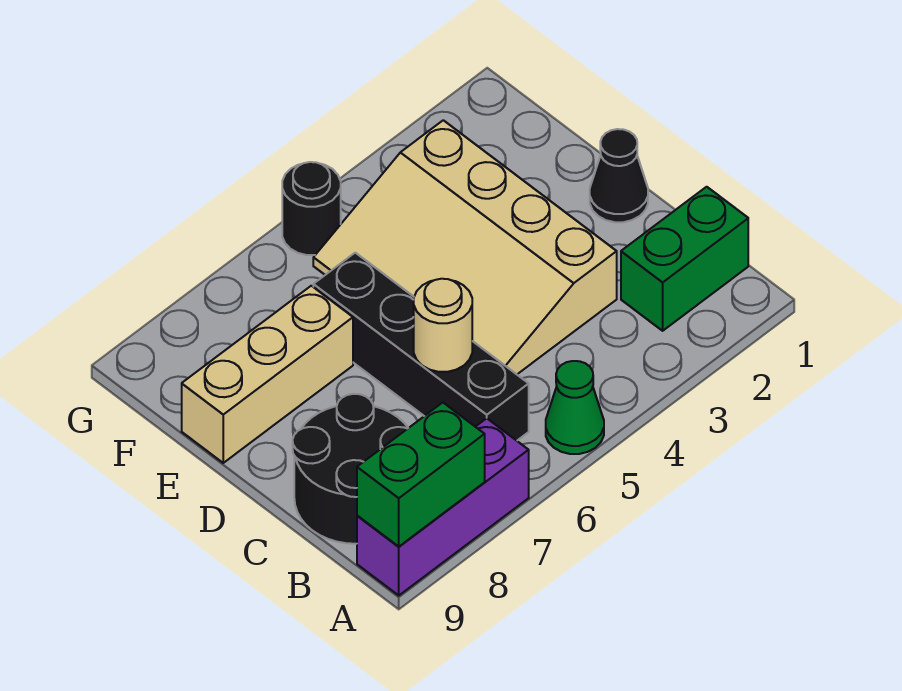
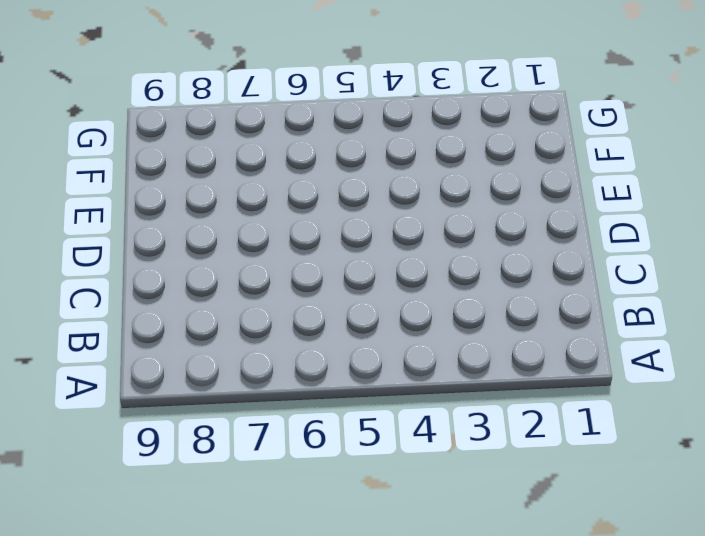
none -> green 1x1 cone [546,361,604,454]
none -> purple 1x3 brick [357,418,529,595]

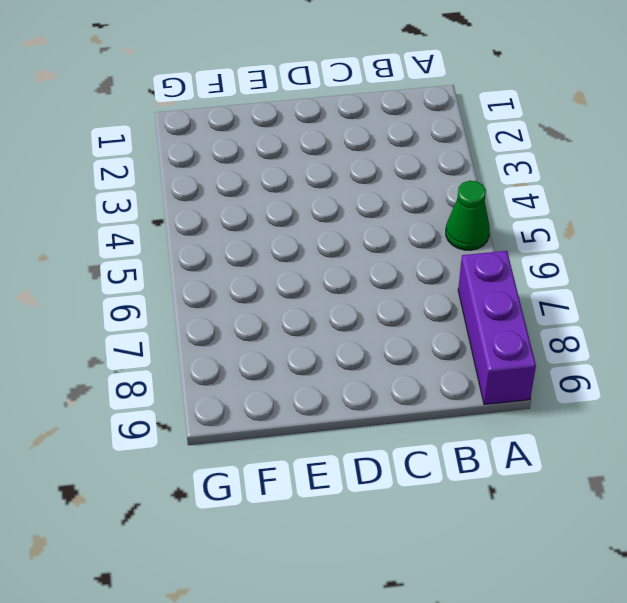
none -> green 1x2 brick [621,187,748,331]
none -> black 1x4 brick [313,253,529,441]

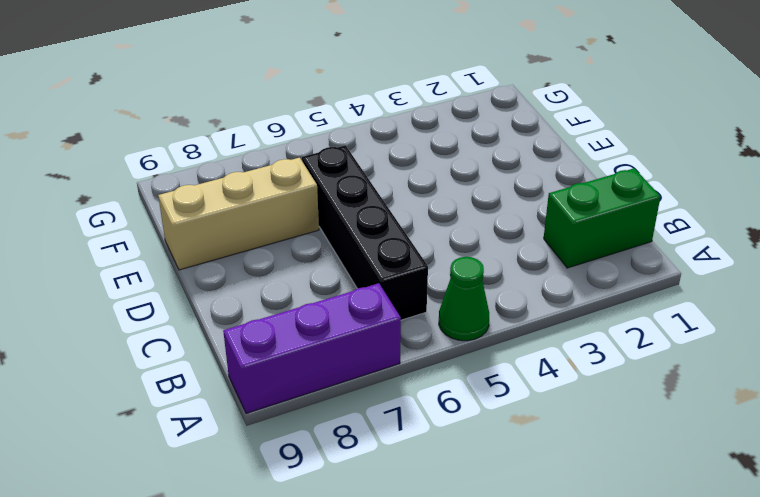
none -> black 2x2 round brick [293,394,408,544]
none -> tan 3x4 slope [313,120,617,374]

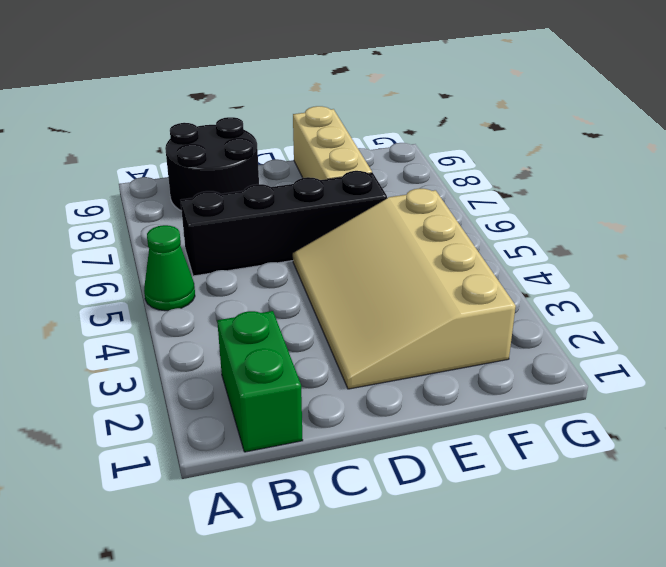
tan 3x4 slope [293,188,516,389] -> tan 3x4 slope turned to [313,120,617,374]
none -> purple 1x3 brick [357,418,529,595]
none -> black 1x1 cone [590,129,648,222]

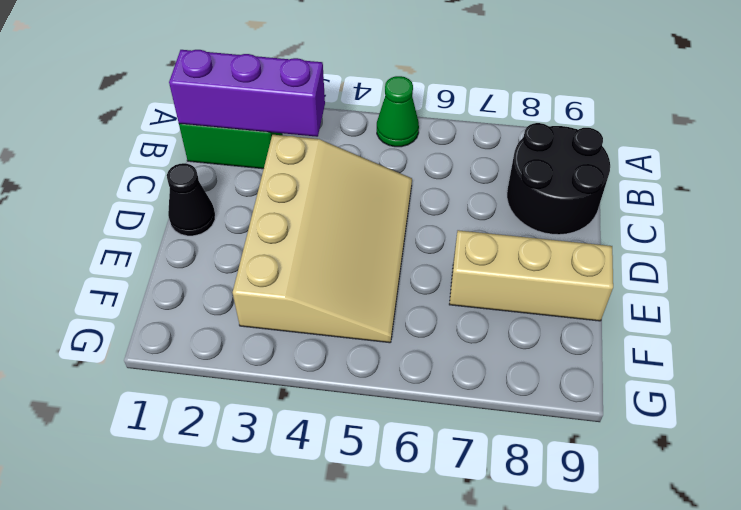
purple 1x3 brick [169,50,325,137] -> purple 1x3 brick moved to [357,418,529,595]
none -> black 1x4 brick [313,253,529,441]
none -> black 1x1 round brick [282,162,341,255]

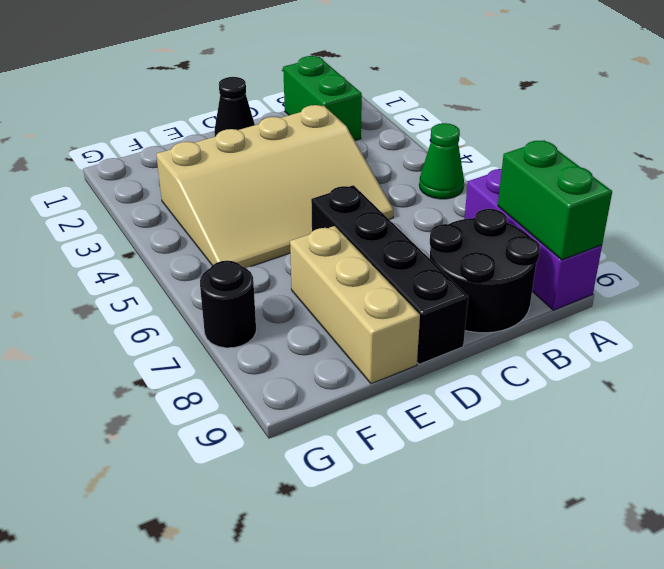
black 1x4 brick [311,185,468,364] -> black 1x4 brick turned to [313,253,529,441]
black 1x1 round brick [200,261,256,348] -> black 1x1 round brick moved to [282,162,341,255]
none -> tan 1x1 round brick [414,279,472,372]

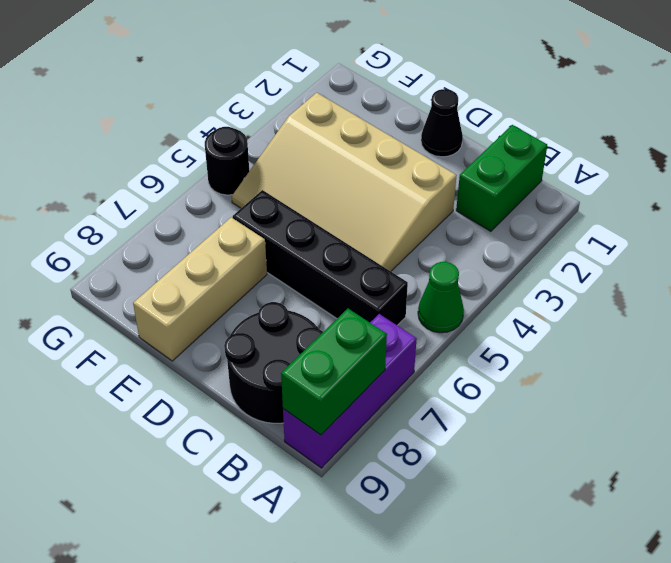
none -> tan 1x1 round brick [414,279,472,372]

